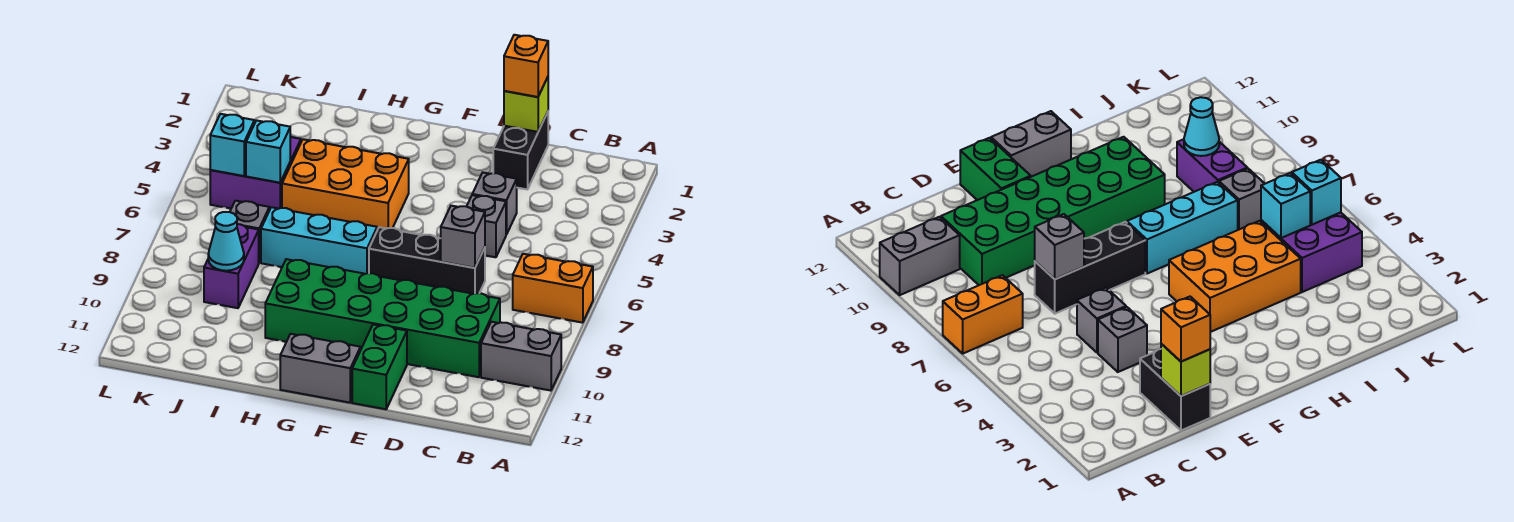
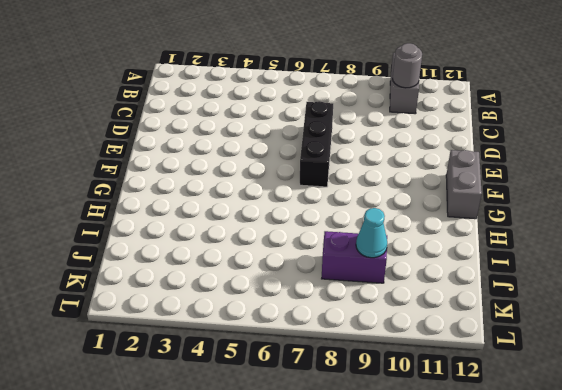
grey 1x1 round brick [393,43,422,88] -> none
none -> orange 1x2 brick [513,254,593,323]
none -> green 2x6 brick [265,259,500,377]
none -> black 1x2 brick [493,112,548,189]

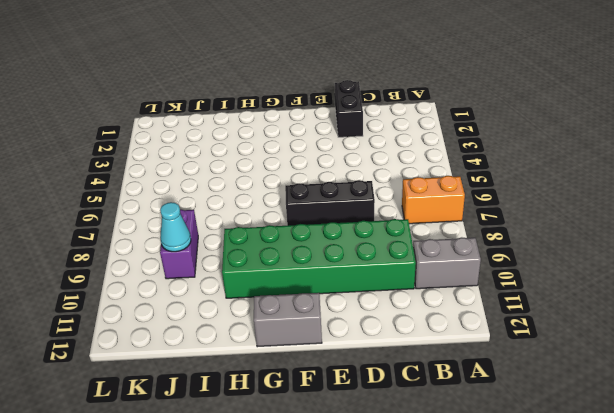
none -> grey 1x1 brick [472,173,517,235]
none -> grey 1x1 brick [467,195,506,257]
none -> green 1x2 brick [352,324,407,409]

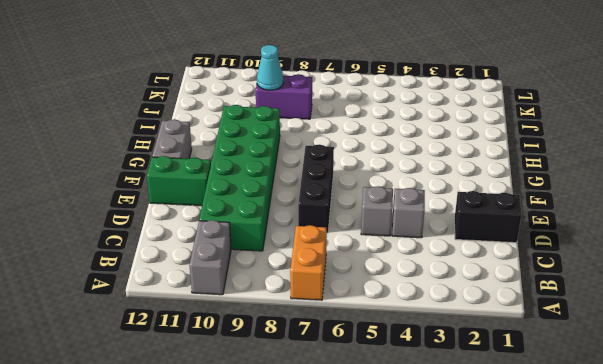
none -> orange 2x3 brick [282,139,409,230]
none -> cyan 1x3 brick [261,207,377,274]
none -> purple 2x2 brick [210,137,301,210]

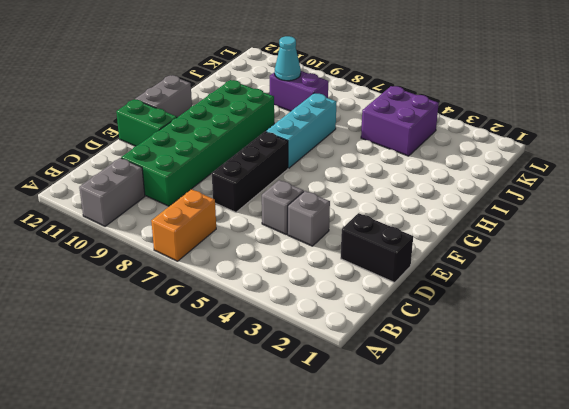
none -> orange 2x3 brick [282,139,409,230]
none -> grey 1x1 brick [230,201,269,262]
none -> lime 1x1 brick [504,77,548,132]

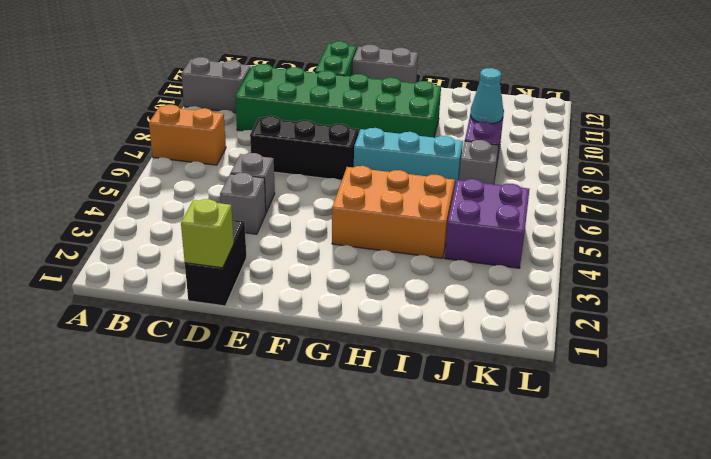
none -> grey 1x1 brick [441,206,485,268]
none -> cyan 1x1 brick [246,120,290,183]
none -> cyan 1x1 brick [210,114,254,176]

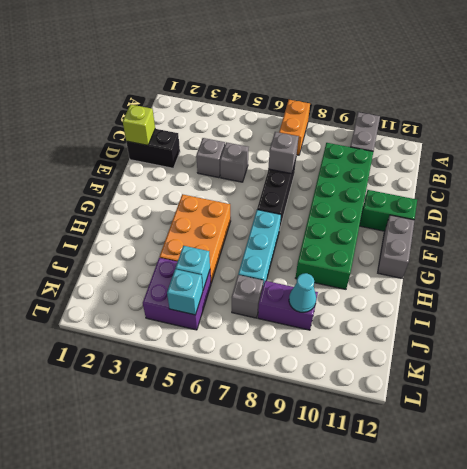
none -> orange 1x1 brick [504,35,548,97]

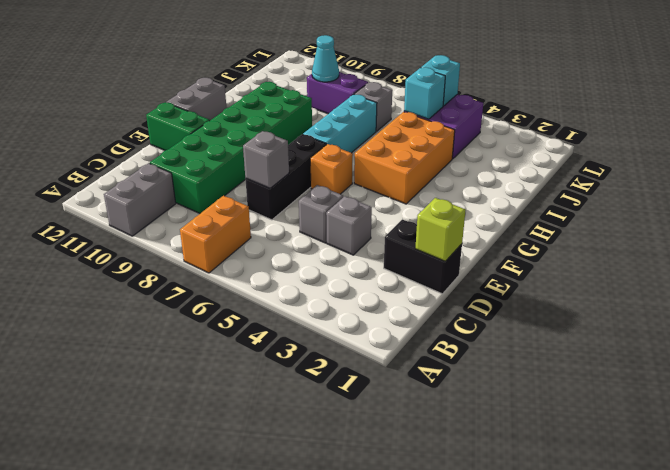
orange 1x1 brick [310,144,353,194] -> orange 1x1 brick moved to [504,35,548,97]

